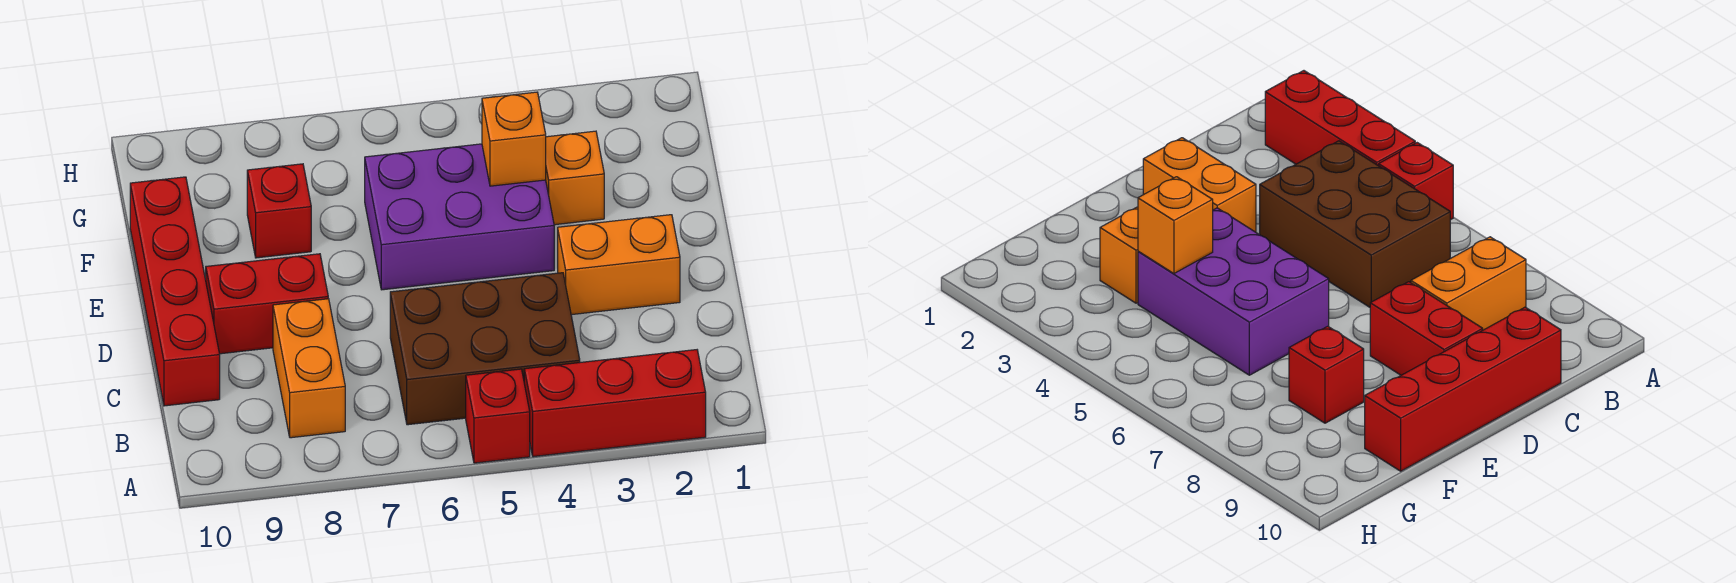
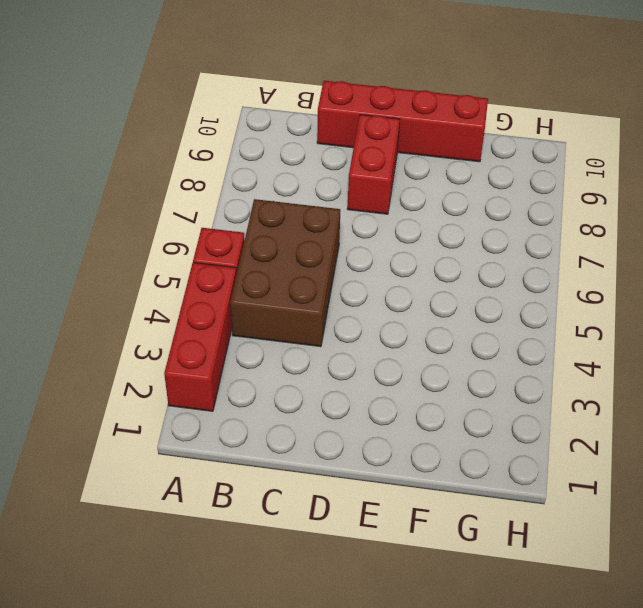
none -> orange 1x2 brick [273,299,345,438]
none -> orange 1x2 brick [558,215,680,315]

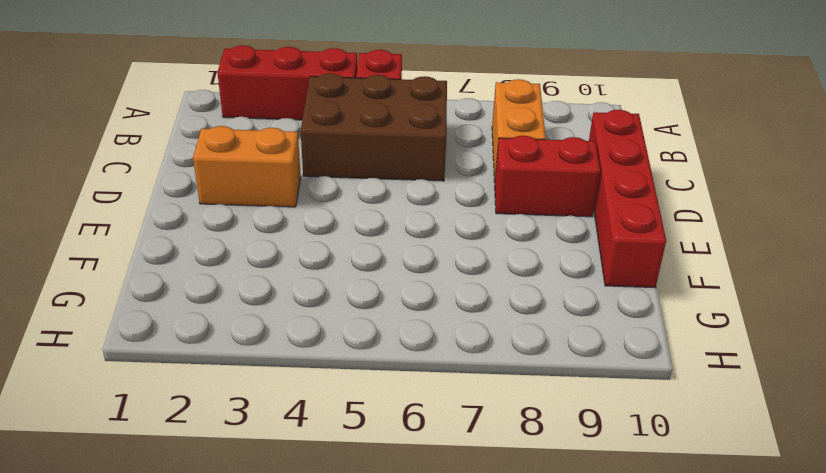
none -> purple 2x3 brick [365,144,554,290]
none -> orange 1x1 brick [546,131,604,225]

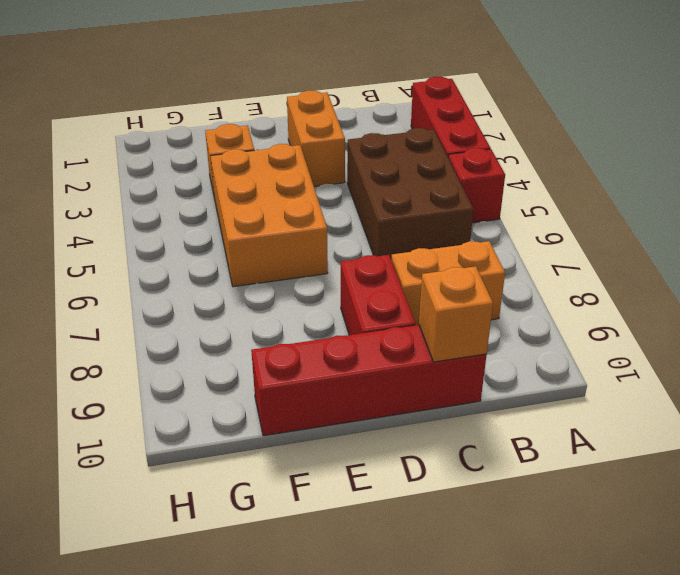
orange 1x1 brick [419,266,493,362] -> orange 1x1 brick moved to [482,92,546,186]
orange 2x3 brick [211,144,328,287] -> purple 2x3 brick [365,144,554,290]
none -> red 1x1 brick [247,164,311,258]

